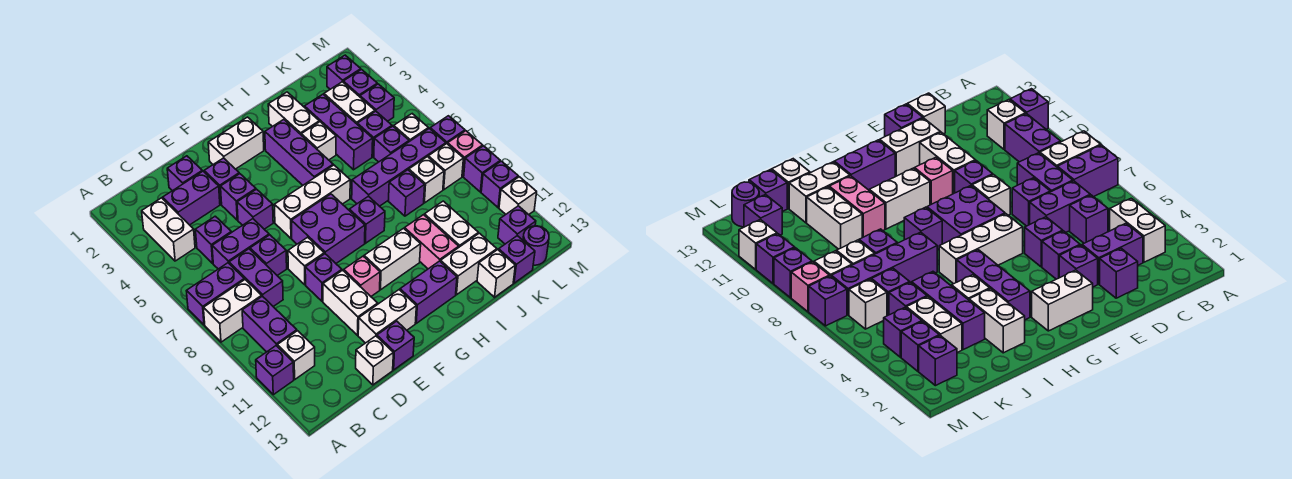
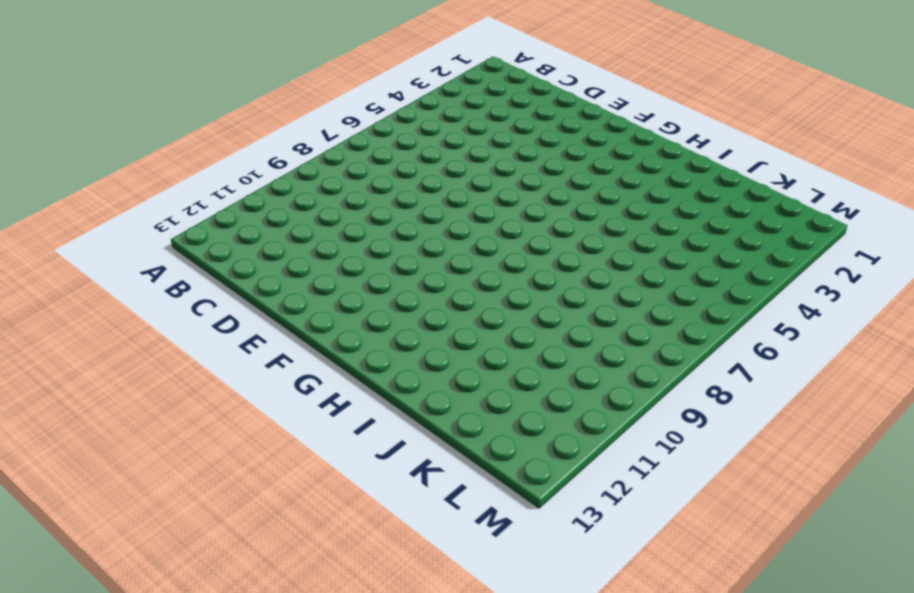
none -> purple 1x2 brick [187,263,244,325]
none -> white 1x2 brick [204,280,262,342]
none -> purple 1x1 brick [256,346,294,395]
none -> white 1x2 brick [142,198,195,261]

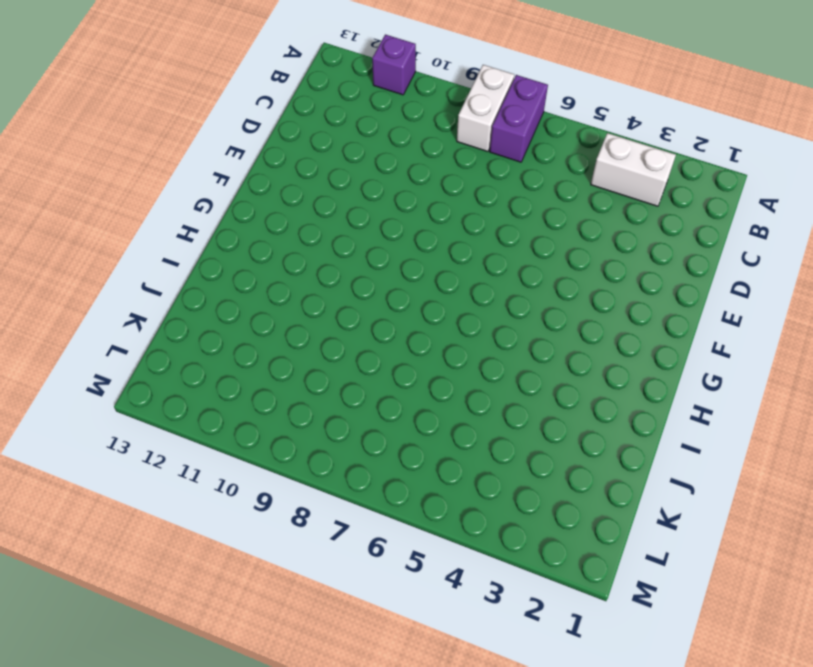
none -> purple 1x2 brick [242,296,297,352]
none -> white 1x1 brick [277,331,315,379]
none -> purple 1x2 brick [163,171,220,225]
none -> purple 1x1 brick [195,216,231,263]

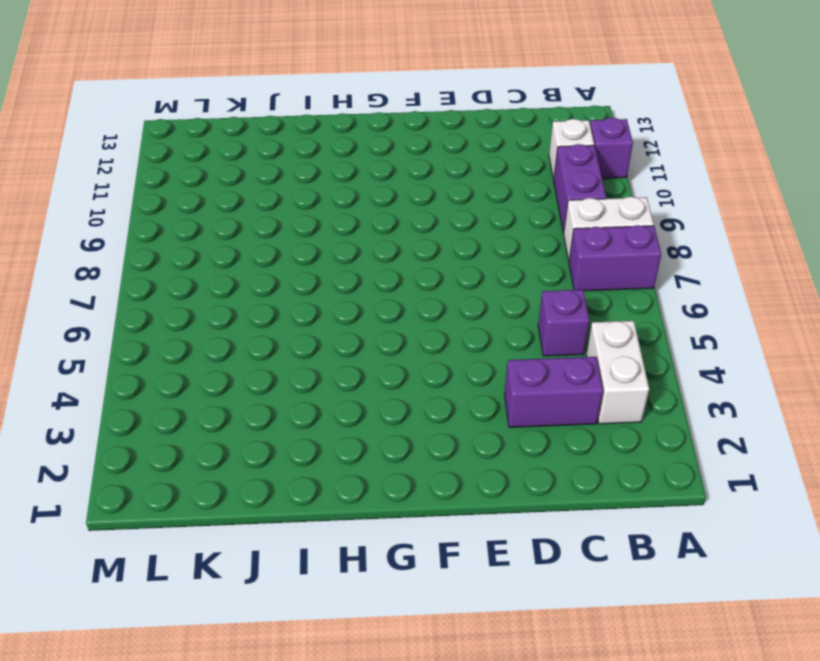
none -> purple 1x2 brick [212,219,269,269]
none -> purple 1x2 brick [229,249,283,306]
none -> purple 1x1 brick [167,156,202,191]
none -> purple 1x1 brick [250,235,287,275]

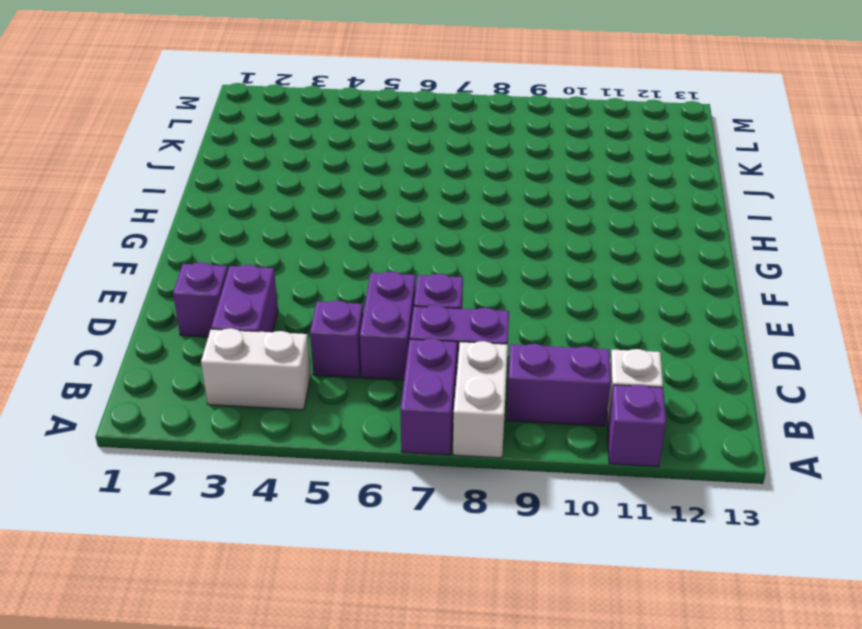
none -> white 1x1 brick [356,336,393,385]
none -> purple 1x1 brick [204,158,239,204]
none -> purple 1x1 brick [221,174,256,220]
none -> purple 1x1 brick [237,189,273,229]

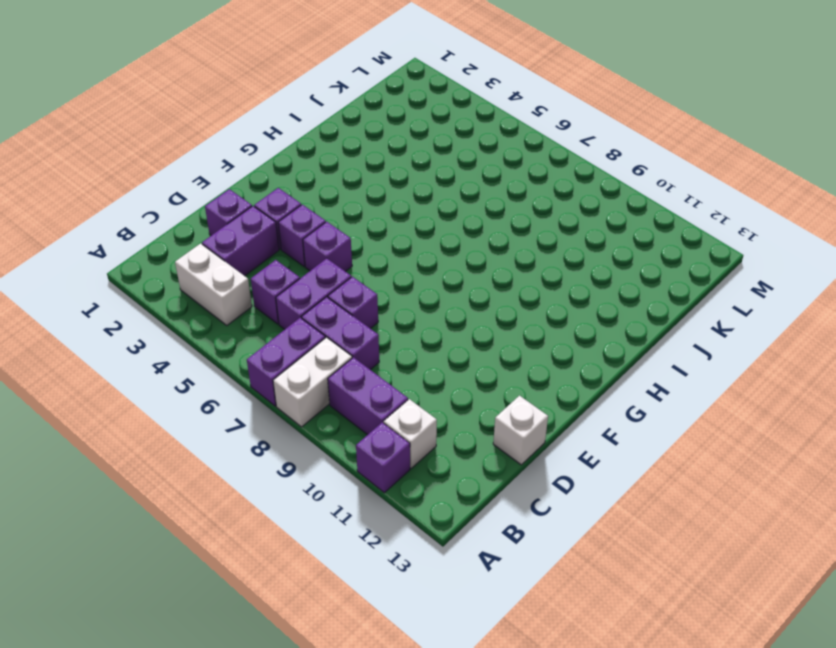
none -> white 1x1 brick [288,237,324,285]
none -> purple 1x1 brick [305,254,342,301]
none -> white 1x2 brick [323,270,378,335]
none -> white 1x2 brick [358,290,416,343]

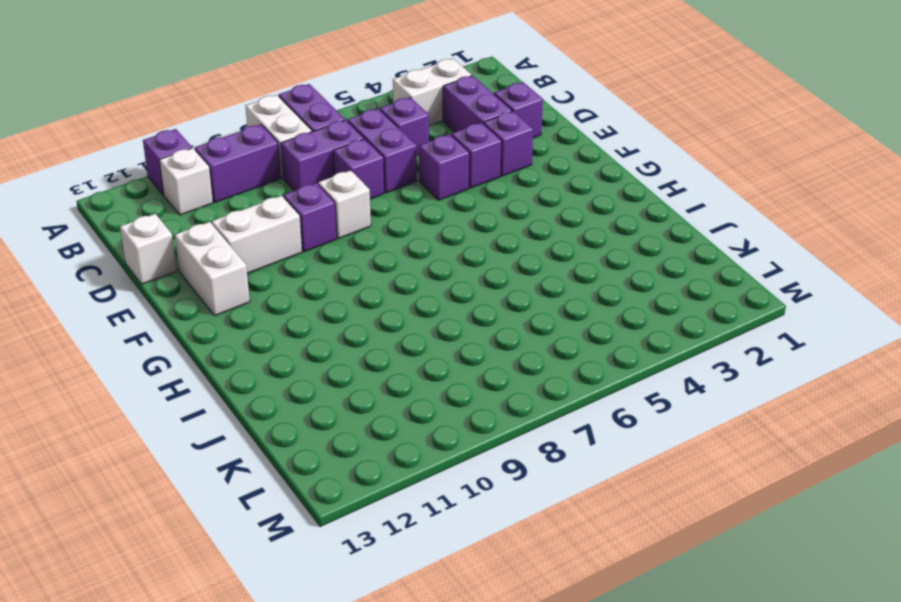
none -> purple 1x1 brick [377,321,414,370]
none -> white 1x2 brick [208,117,264,169]
none -> white 1x3 brick [274,165,350,238]
none -> purple 2x2 brick [291,194,365,263]

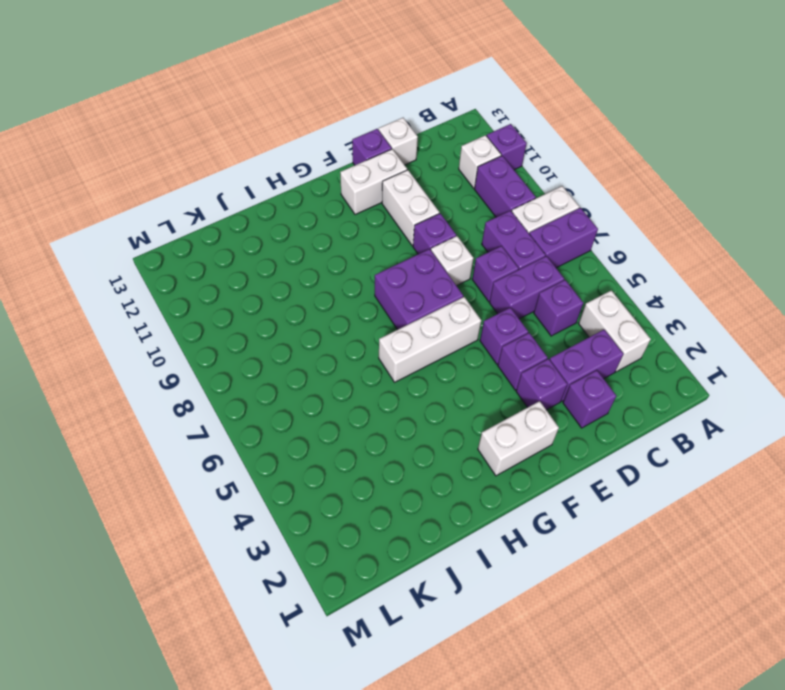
none -> pink 1x1 brick [344,256,380,296]
none -> white 1x2 brick [364,228,421,290]
none -> purple 1x2 brick [400,261,457,323]
none -> purple 1x3 brick [265,119,333,185]

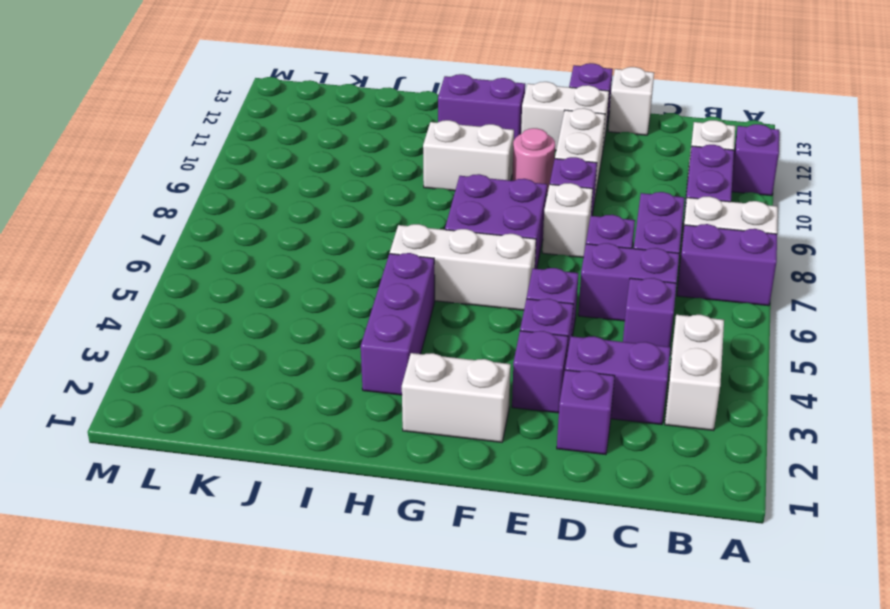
pink 1x1 round brick [512,128,555,194] -> pink 1x1 brick [344,256,380,296]
none -> purple 1x1 brick [349,196,385,243]
none -> white 1x2 brick [268,92,319,134]
none -> white 1x1 brick [301,122,336,160]
none -> purple 1x4 brick [352,128,446,206]

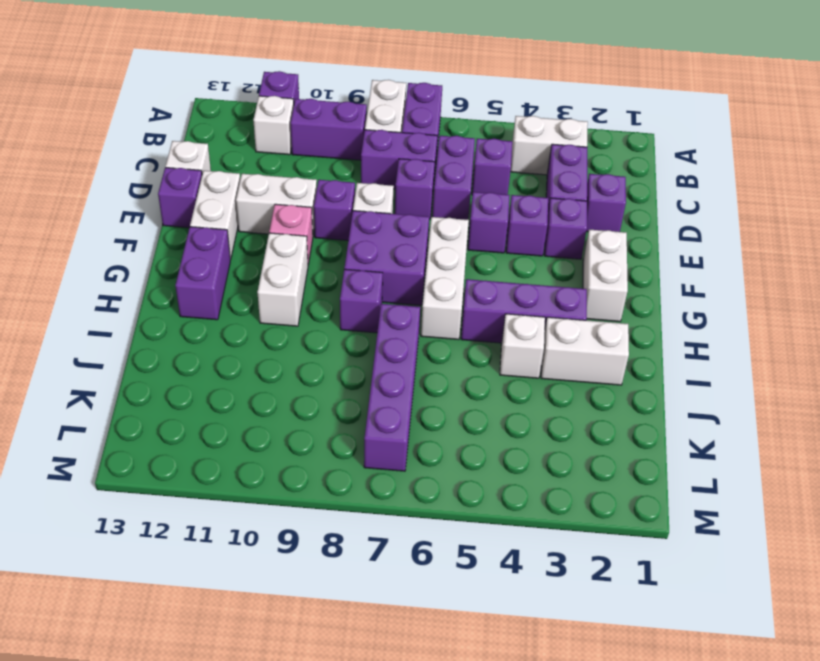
none -> pink 1x2 brick [405,215,459,269]
none -> white 1x2 brick [441,233,497,295]
none -> purple 1x3 brick [304,94,373,170]
none -> purple 1x1 brick [389,170,425,216]

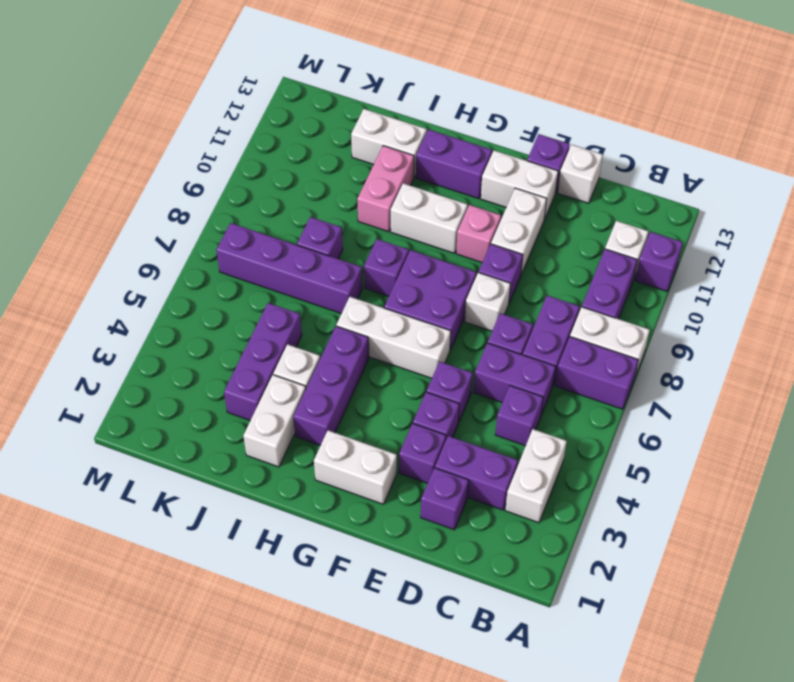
none -> white 1x2 brick [424,201,478,247]
none -> white 1x1 brick [477,250,515,297]
none -> white 1x2 brick [324,82,375,124]
none -> purple 1x1 brick [357,111,392,157]

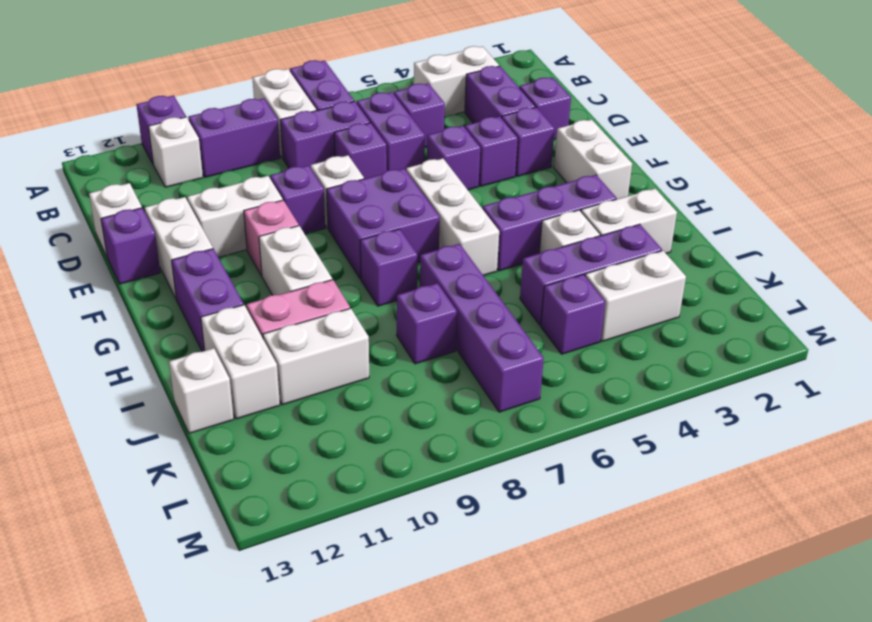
none -> purple 1x1 brick [374,126,409,162]
none -> white 1x1 brick [409,157,444,203]
none -> purple 1x1 brick [499,236,535,283]
none -> purple 1x1 brick [327,55,361,89]

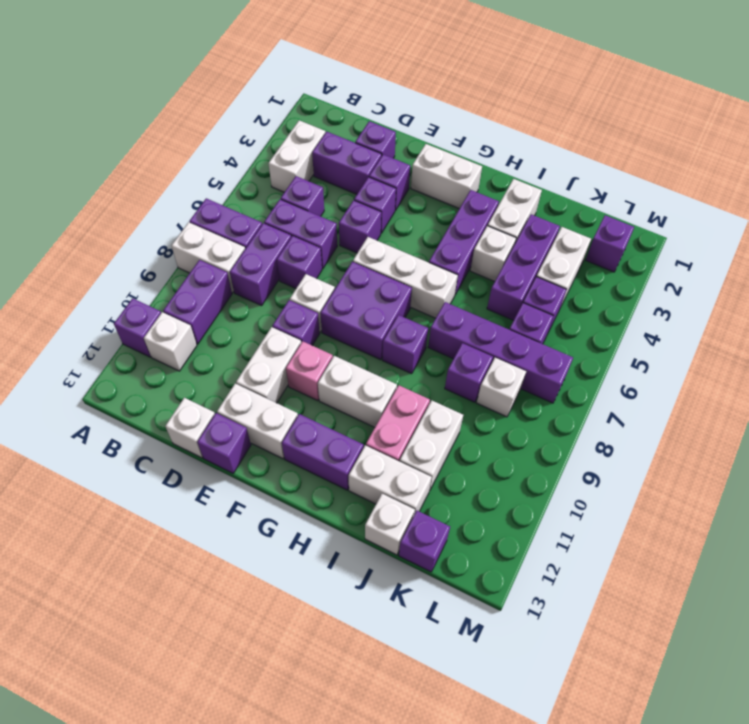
none -> purple 1x1 brick [343,70,377,97]
none -> purple 1x1 brick [360,84,394,121]
none -> white 1x1 brick [394,114,428,141]
none -> white 1x1 brick [428,144,463,190]

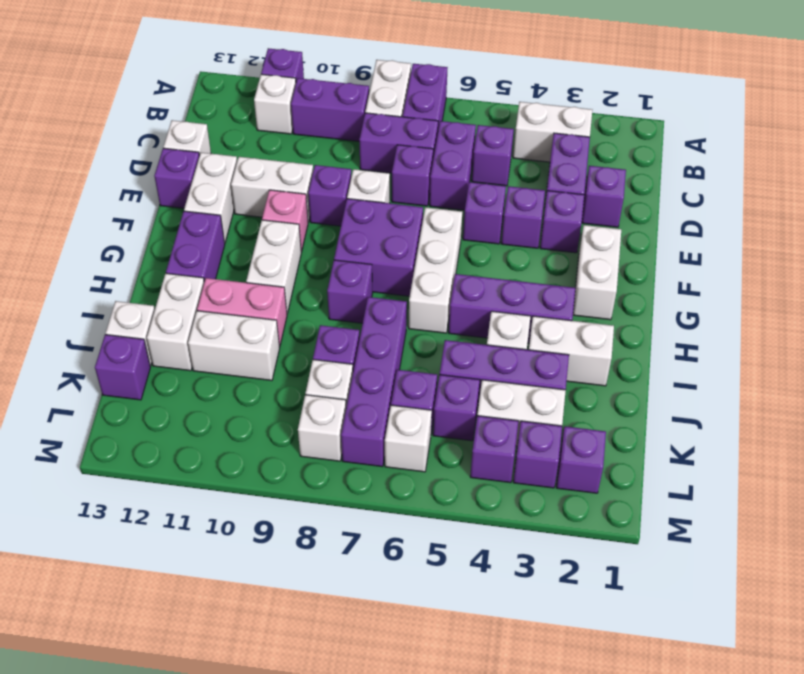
none -> purple 1x1 brick [498,206,536,244]
none -> purple 1x1 round brick [523,226,549,265]
none -> purple 1x1 brick [430,116,465,144]
none -> pink 1x1 brick [448,131,483,177]

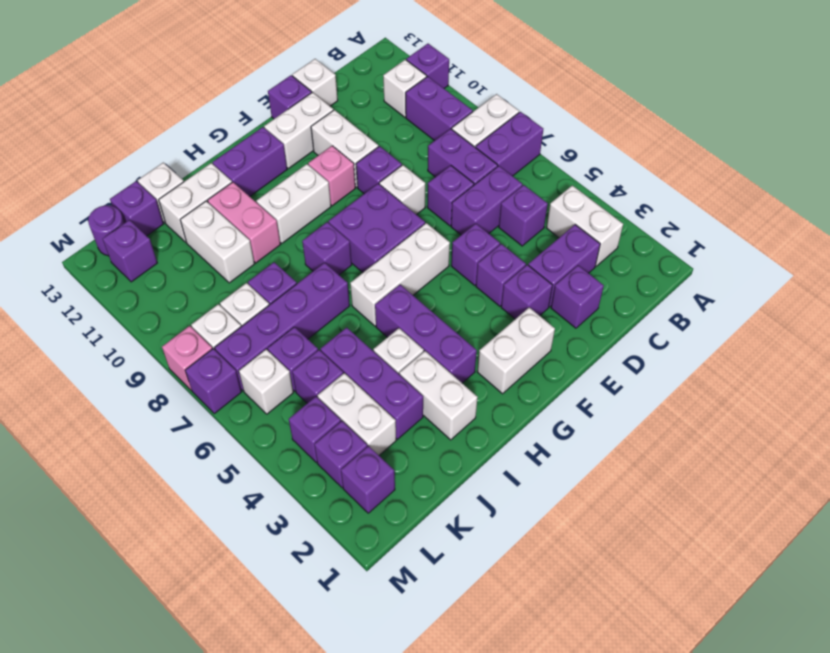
none -> purple 1x1 brick [464,146,500,192]
none -> purple 1x1 brick [481,161,518,208]
none -> white 1x1 brick [499,177,537,215]

